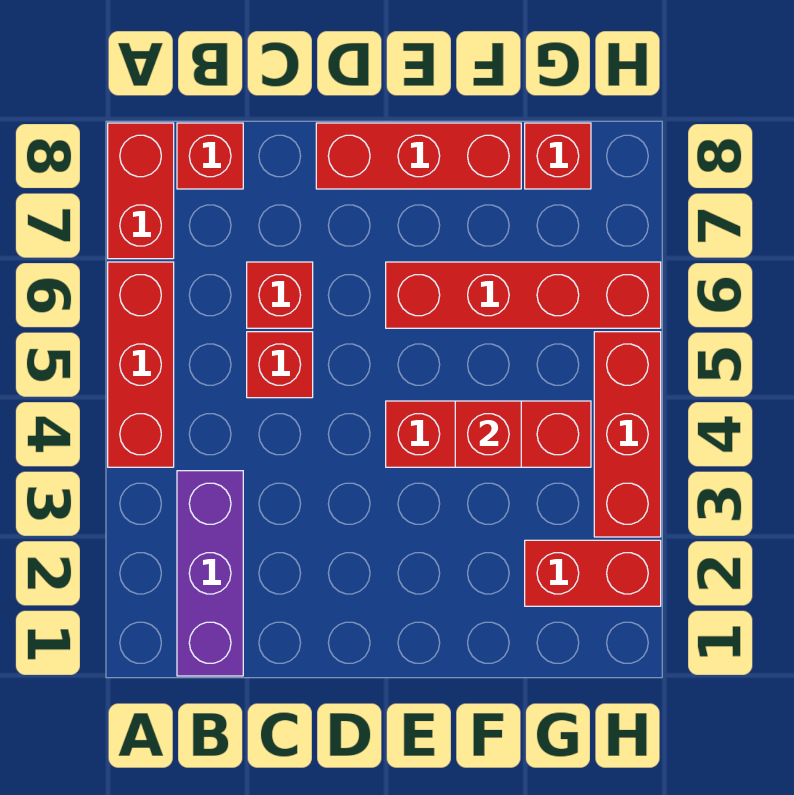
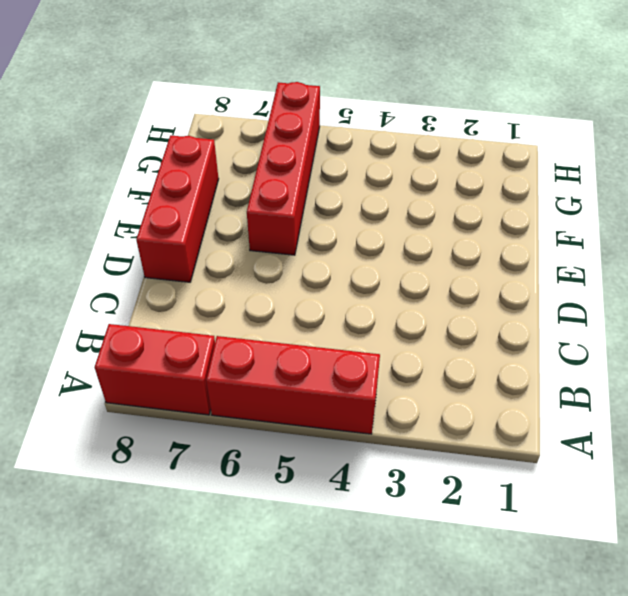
none -> purple 1x3 brick [177,471,243,676]
none -> red 1x1 brick [177,123,243,189]
none -> red 1x1 brick [247,332,313,398]

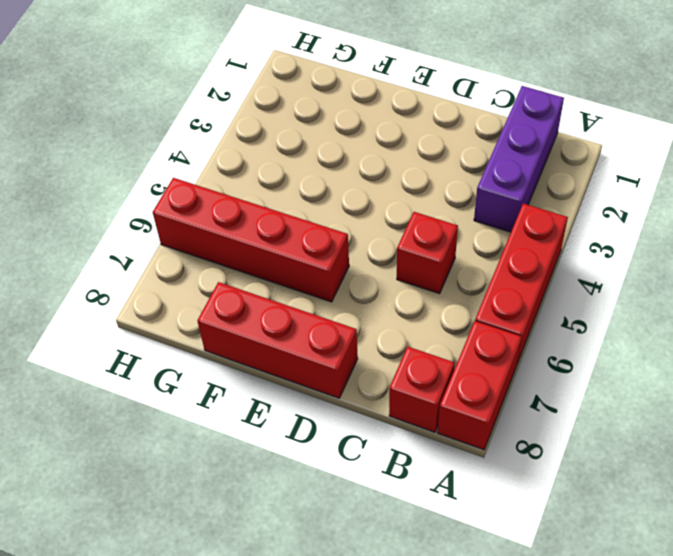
none -> red 1x1 brick [247,262,313,328]
none -> red 1x3 brick [386,401,591,467]
none -> red 1x2 brick [525,540,661,606]

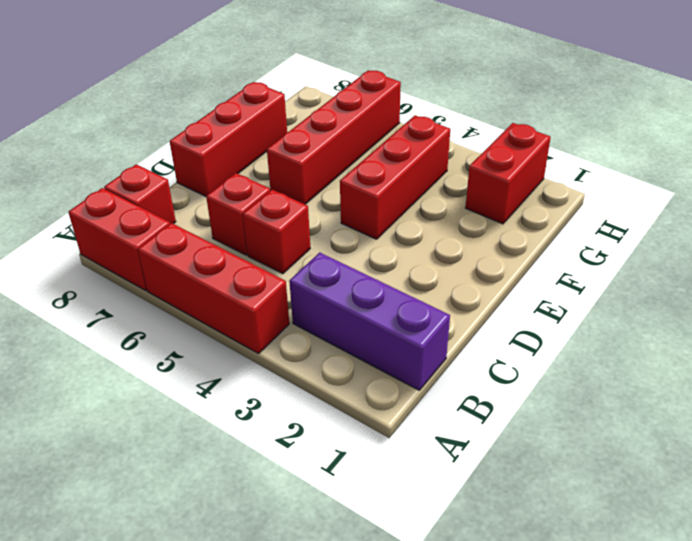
none -> red 1x1 brick [525,123,591,189]
none -> red 1x3 brick [594,332,661,537]
none -> red 1x1 brick [455,401,521,467]

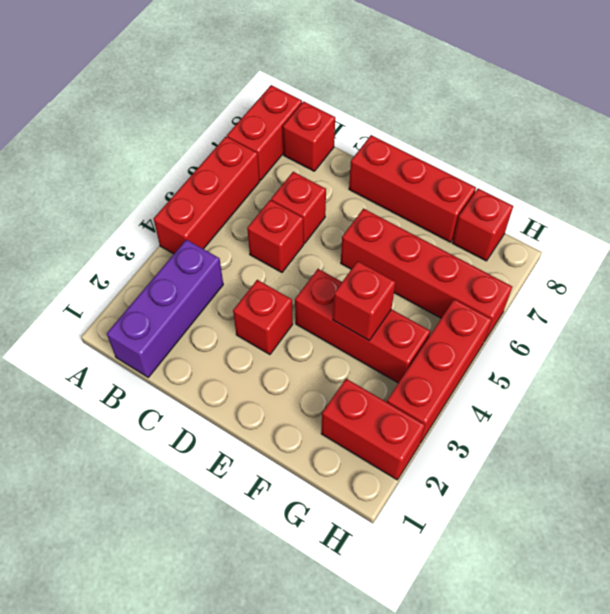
red 1x1 brick [233,280,293,355] -> none

